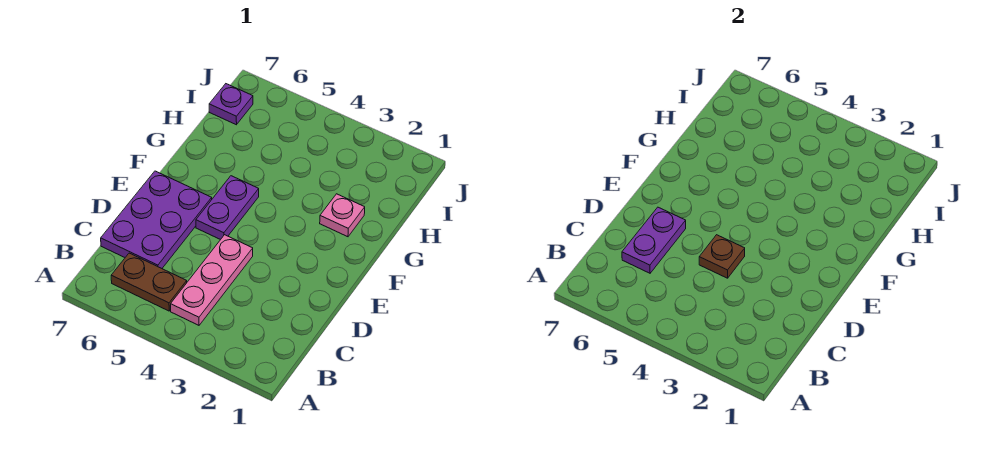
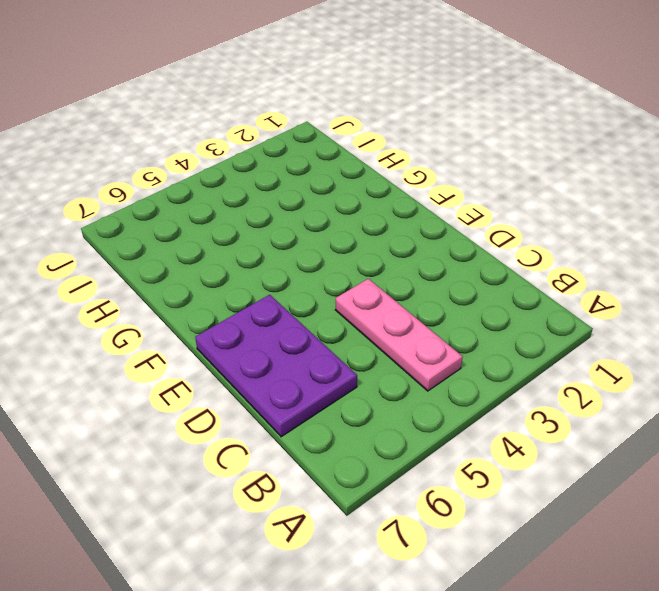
none -> brown 1x2 plate [111,253,187,311]
none -> purple 1x2 plate [196,176,259,240]

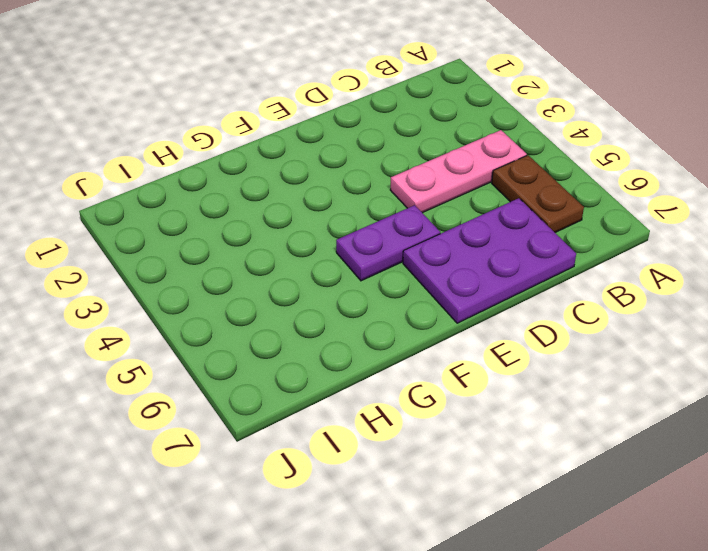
none -> pink 1x1 plate [320,194,365,237]
none -> purple 1x1 plate [209,84,253,125]

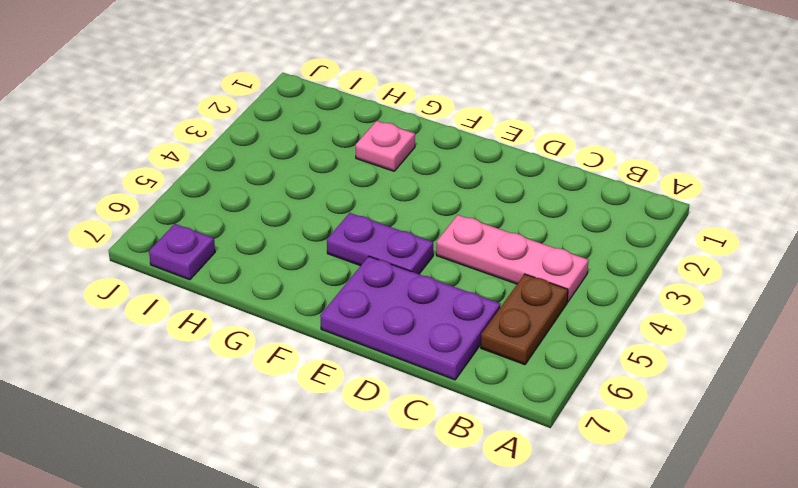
none -> purple 1x2 plate [622,207,686,273]
none -> brown 1x1 plate [699,235,745,278]

